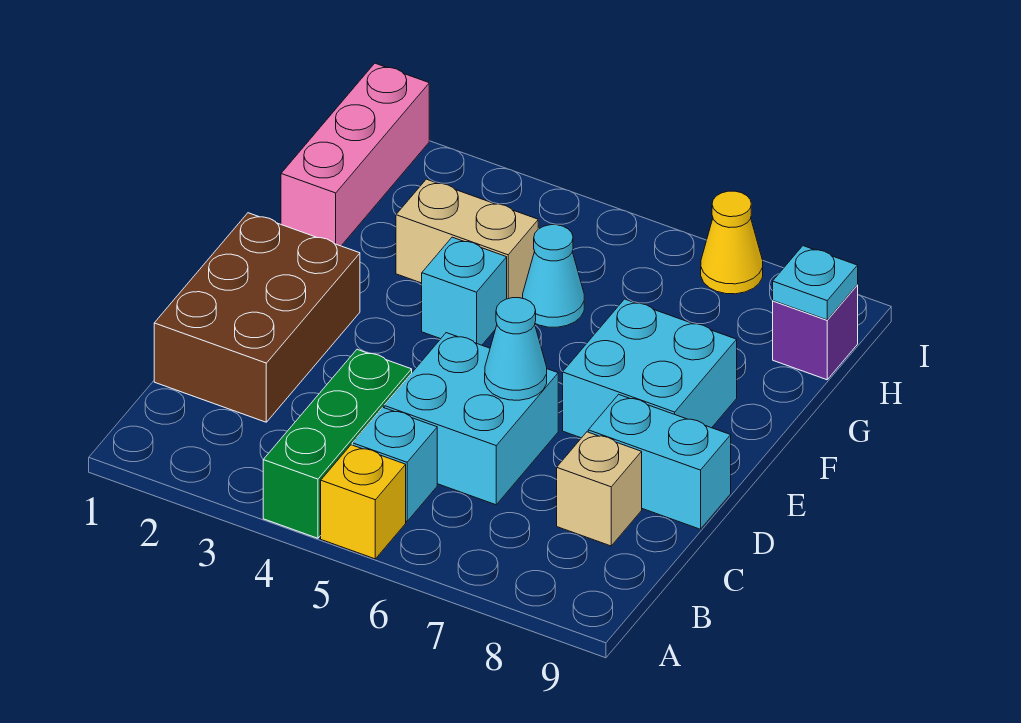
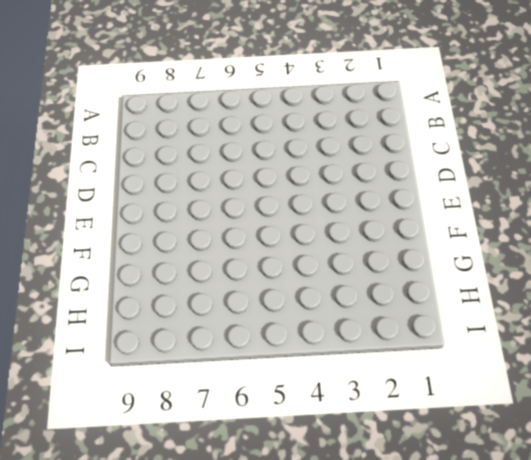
none -> green 1x3 brick [263,349,412,538]
none -> yellow 1x1 brick [321,445,406,559]
none -> cyan 1x1 brick [352,408,437,521]

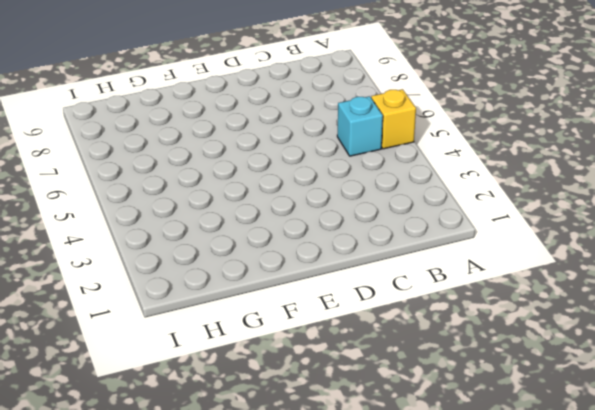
none -> green 1x3 brick [263,349,412,538]
none -> brown 2x3 brick [154,213,360,422]
none -> cyan 2x2 brick [384,333,558,505]

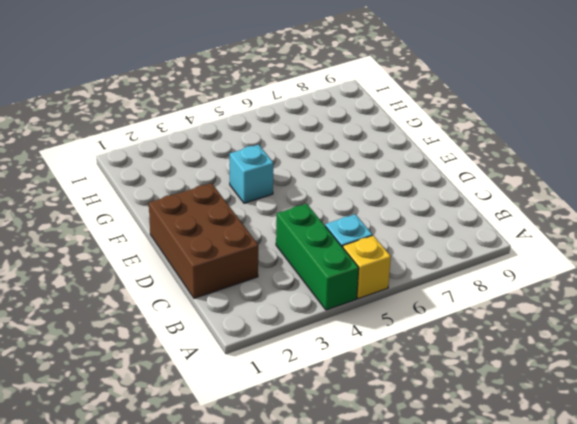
none -> cyan 2x2 brick [384,333,558,505]
none -> tan 1x1 brick [557,432,642,546]
none -> cyan 1x2 brick [588,394,731,529]

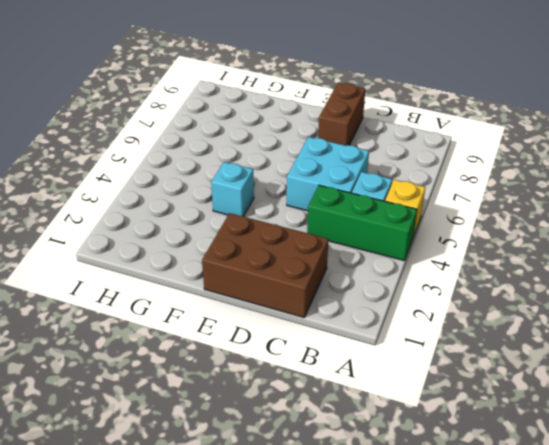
brown 1x2 brick [318,83,365,146] -> cyan 1x2 brick [588,394,731,529]
none -> tan 1x1 brick [557,432,642,546]
none -> cyan 2x2 brick [563,299,737,438]
none -> pink 1x3 brick [281,63,429,246]

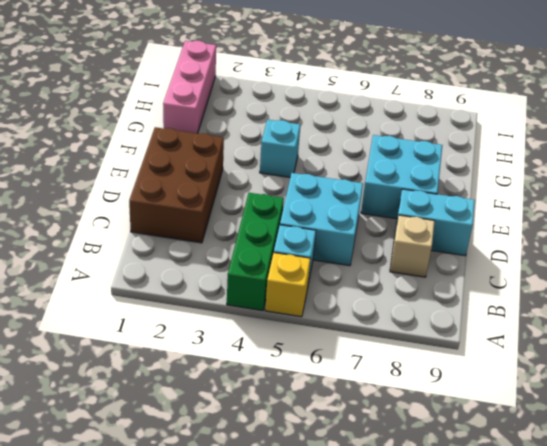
none -> tan 1x2 brick [396,179,538,299]
none -> cyan 1x1 cone [523,225,584,327]
none -> purple 1x1 brick [773,285,858,380]

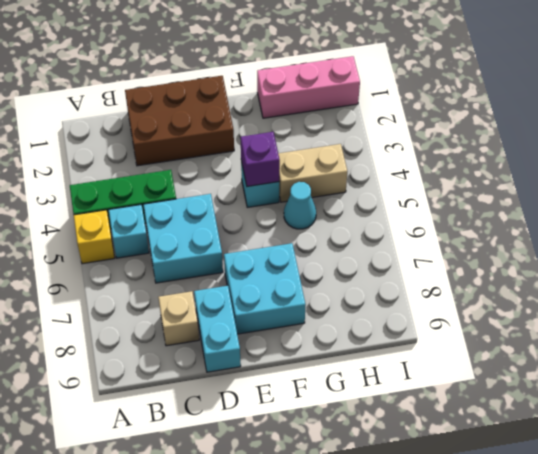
purple 1x1 brick [241,132,280,187] -> purple 1x1 brick moved to [773,285,858,380]
tan 1x2 brick [278,144,347,202] -> tan 1x2 brick turned to [396,179,538,299]
none -> yellow 1x1 cone [701,191,763,294]
none -> cyan 1x1 cone [485,298,547,400]
none -> cyan 1x1 plate [773,246,858,320]

